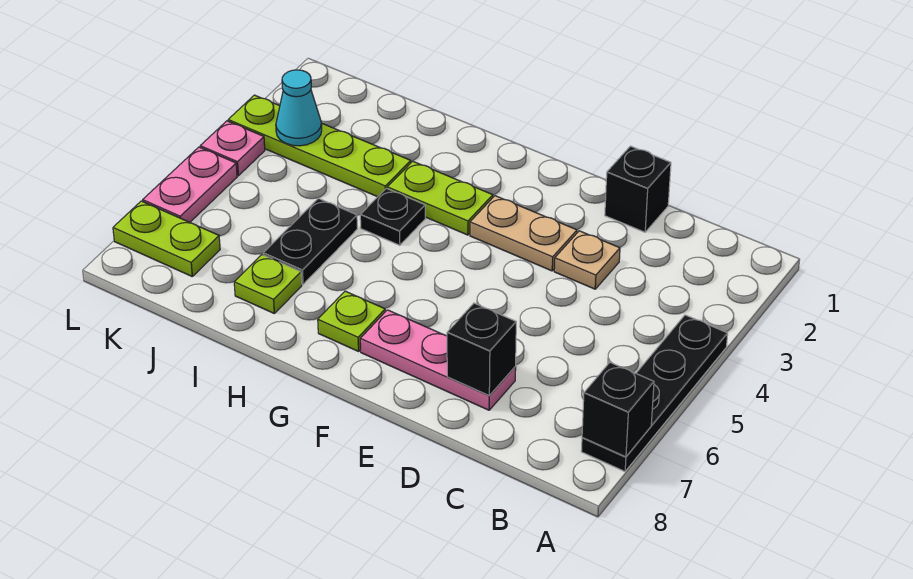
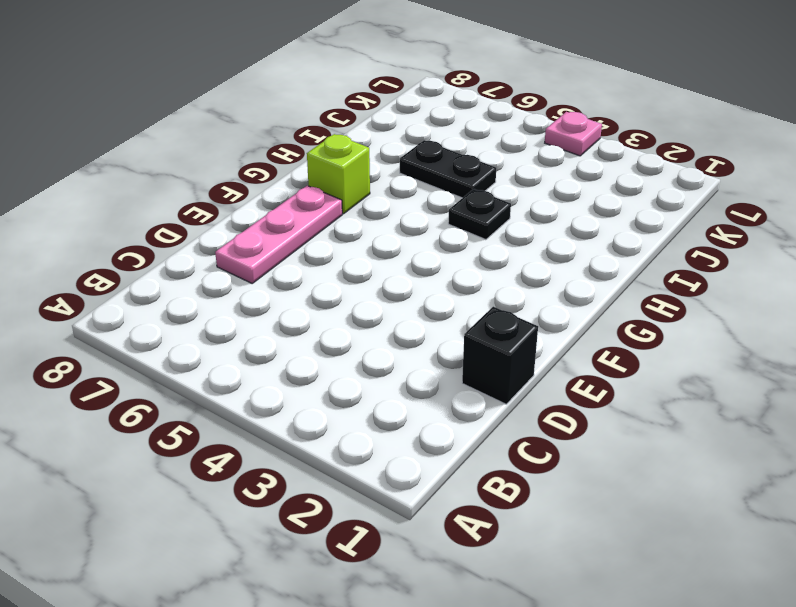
lime 1x1 brick [307,134,370,214] -> lime 1x1 plate [318,291,385,351]
none -> black 1x4 plate [581,315,728,471]
none -> tan 1x1 plate [554,231,620,289]
none -> tan 1x2 plate [470,196,577,271]

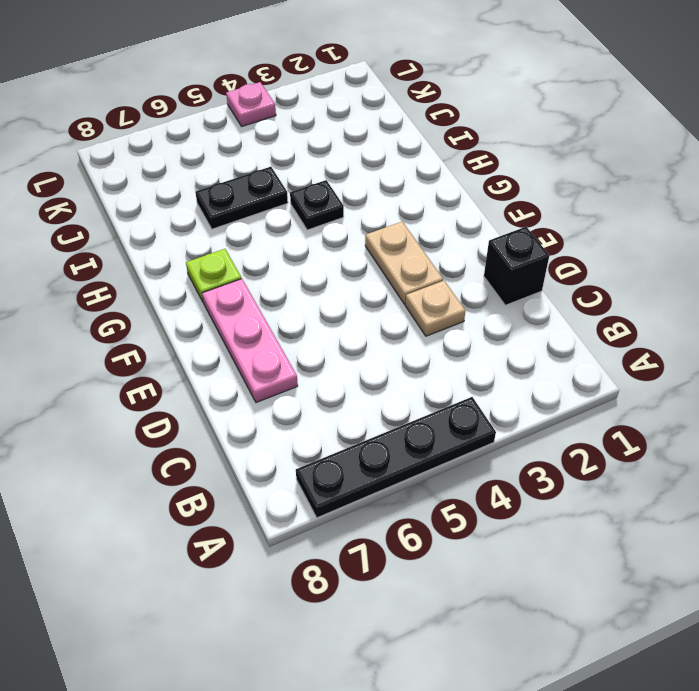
none -> lime 1x2 plate [387,161,493,235]
none -> lime 1x4 plate [228,95,411,197]
none -> lime 1x1 plate [234,255,302,313]

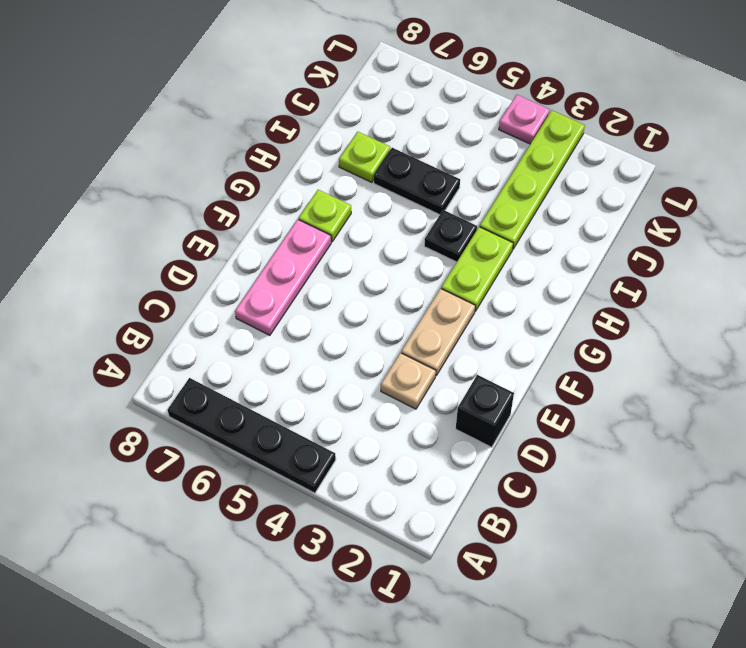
none -> lime 1x2 plate [113,201,220,276]
none -> pink 1x2 plate [143,147,237,222]
none -> black 1x1 brick [582,362,654,457]

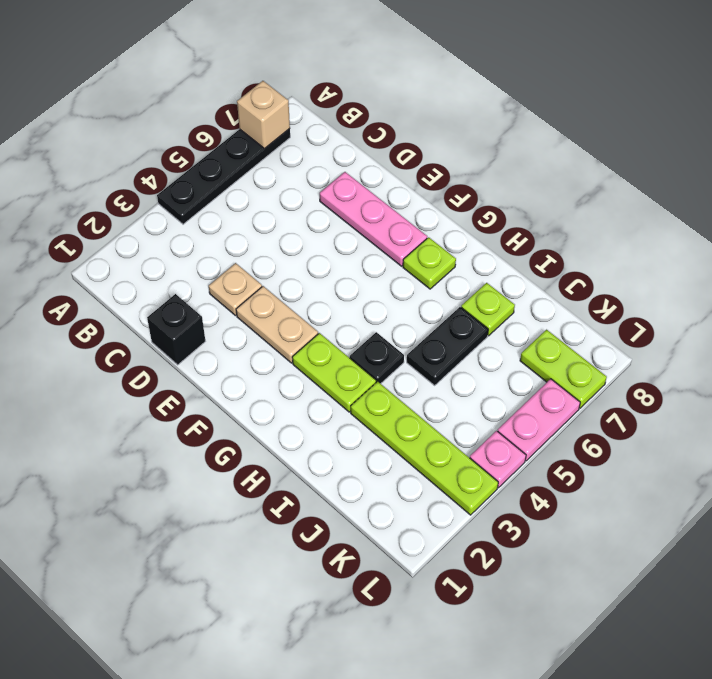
tan 1x1 brick [237,81,290,149] -> black 1x1 brick [582,362,654,457]
none -> black 1x1 brick [447,303,516,396]
none -> cyan 1x1 cone [276,70,322,146]

